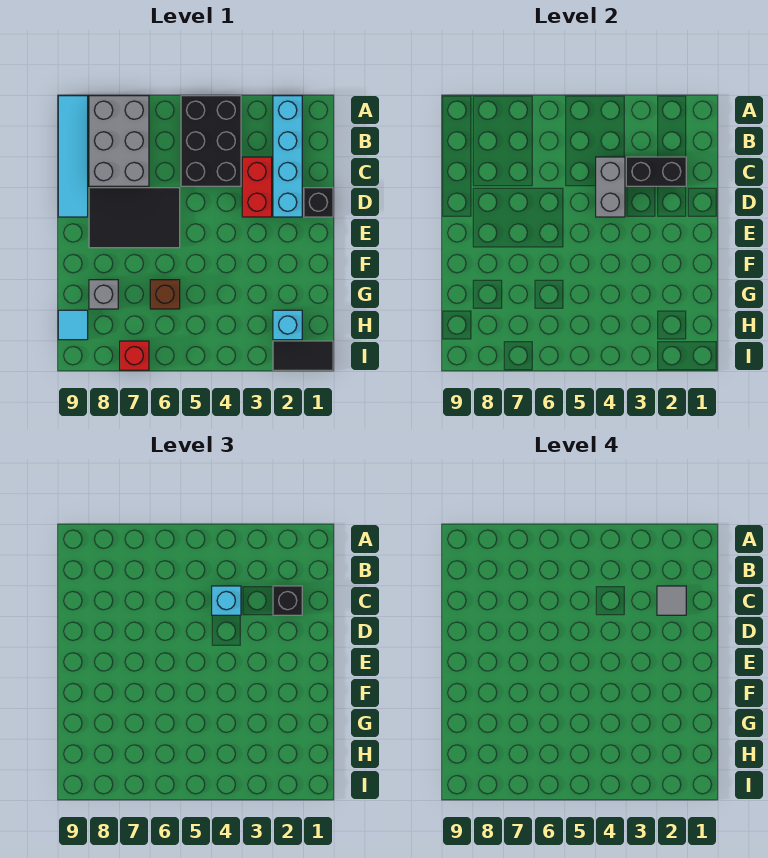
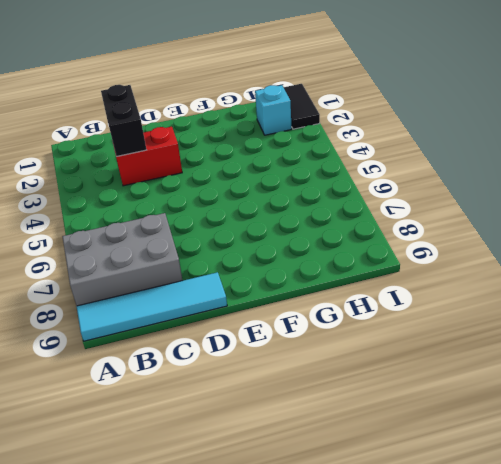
none -> cyan 1x4 brick [273,96,302,217]
none -> black 2x3 brick [181,96,241,186]
none -> black 1x1 brick [304,188,333,217]

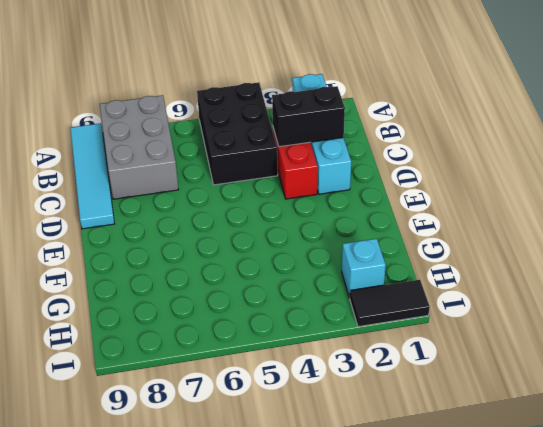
none -> black 1x1 brick [304,188,333,217]
none -> black 2x3 tile [89,188,180,248]
none -> brown 1x1 brick [150,280,180,309]

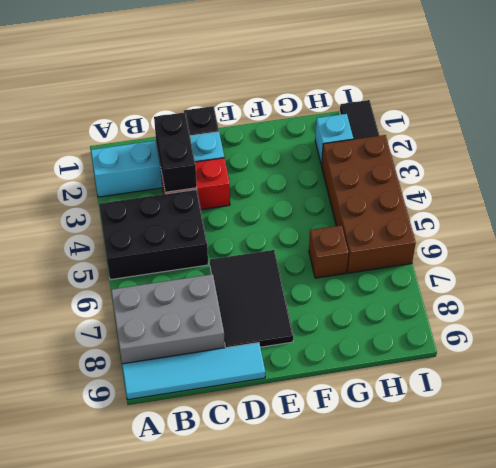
brown 2x4 brick [322,135,416,273] -> none
none -> grey 1x1 brick [89,280,118,309]
none -> cyan 1x1 tile [58,310,88,340]
none -> red 1x1 brick [120,341,149,370]

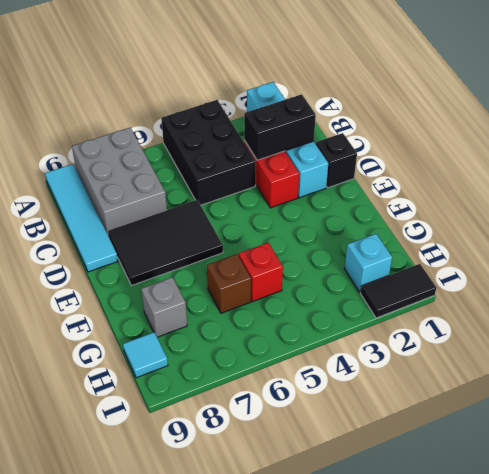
red 1x1 brick [239,243,283,302] -> red 1x1 brick moved to [120,341,149,370]
none -> grey 1x2 brick [596,157,625,217]
none -> black 1x1 brick [273,586,302,615]
none -> cyan 1x1 brick [212,586,241,615]

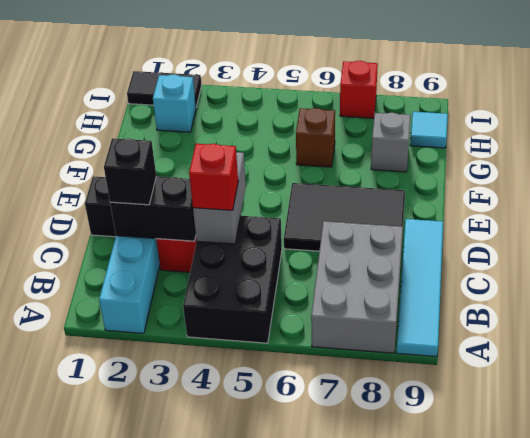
red 1x1 brick [189,144,238,210] -> cyan 1x1 brick [212,586,241,615]
none -> grey 1x1 tile [657,586,686,615]

